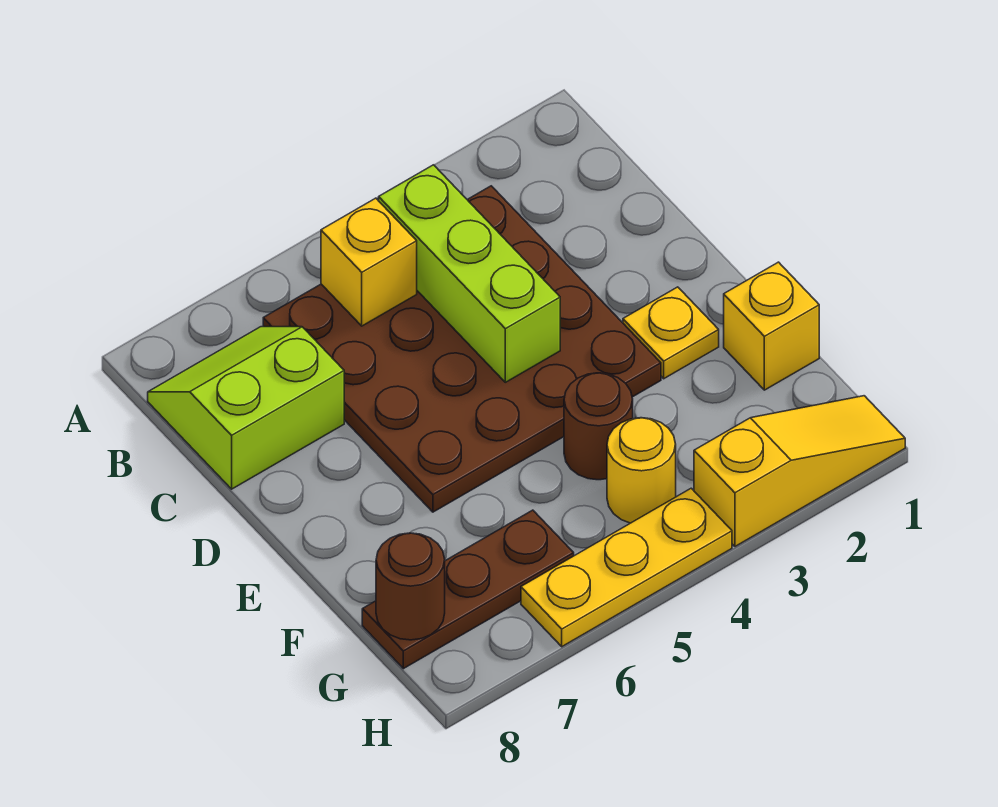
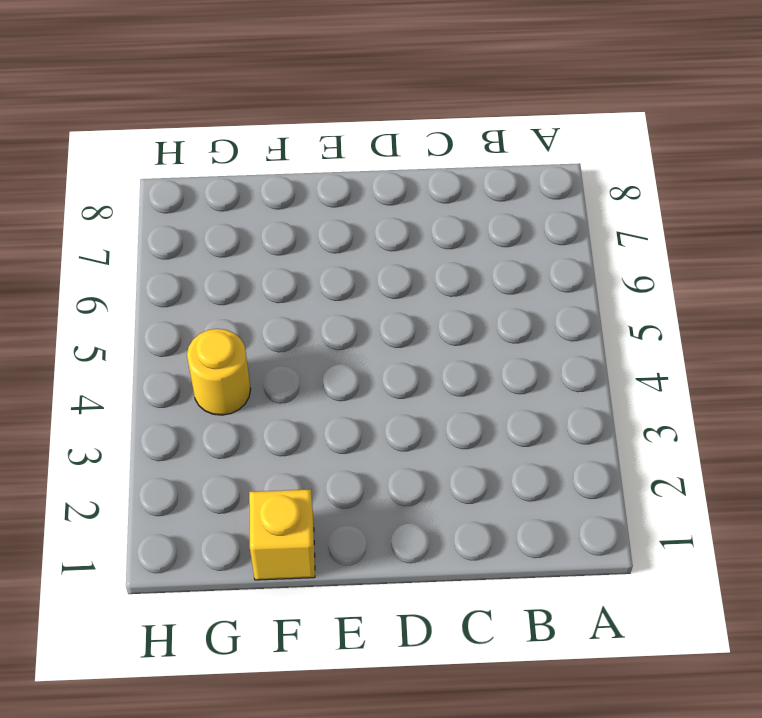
none -> brown 4x4 plate [263,186,661,512]
none -> lime 2x2 slope [148,327,344,489]
none -> yellow 1x1 plate [623,287,719,379]

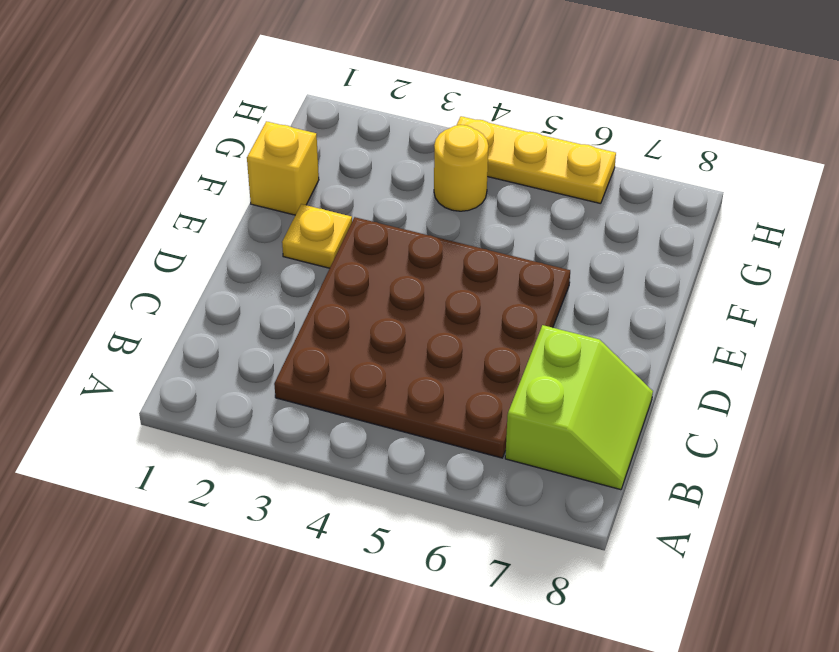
lime 2x2 slope [505,325,653,490] -> lime 2x2 slope turned to [148,327,344,489]
none -> brown 1x1 round brick [564,373,633,480]
none -> brown 1x3 plate [362,510,574,669]
none -> yellow 1x3 slope [694,396,905,546]

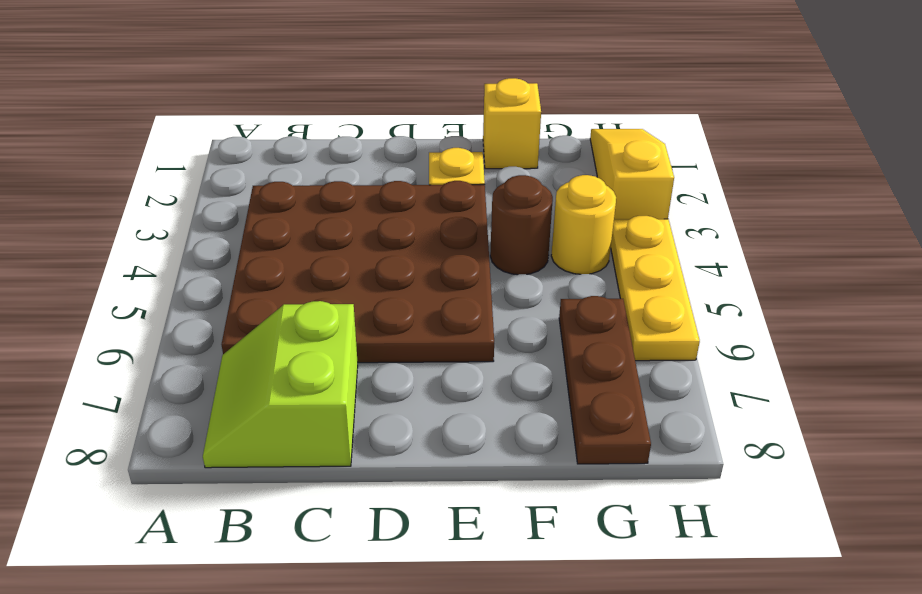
none -> lime 1x3 brick [379,165,560,382]
none -> yellow 1x1 brick [321,198,417,326]
none -> brown 1x1 round brick [376,533,445,640]

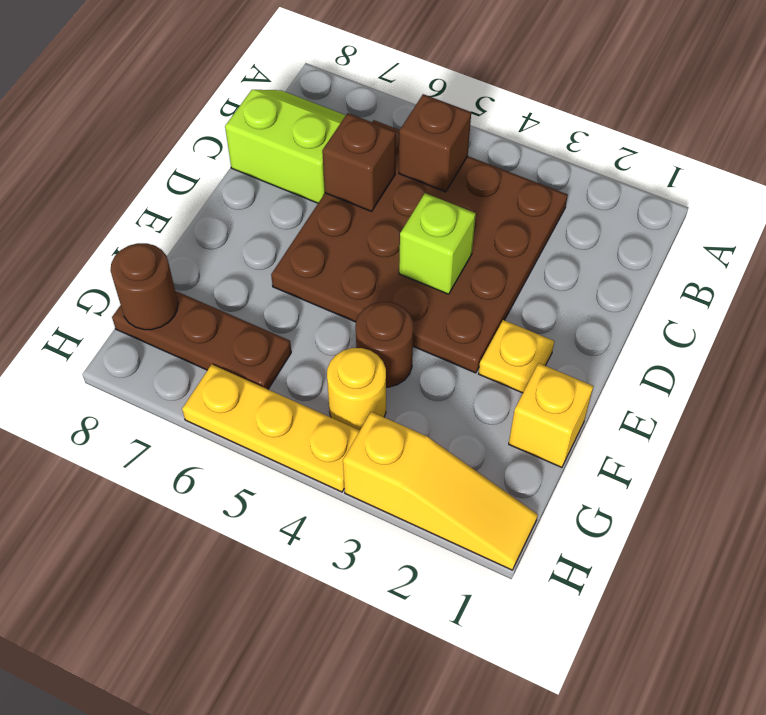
brown 1x1 brick [399,94,471,192] -> yellow 1x1 brick [321,198,417,326]
brown 1x1 brick [322,113,396,211] -> none
lime 1x1 brick [399,193,476,294] -> lime 1x3 brick [379,165,560,382]

